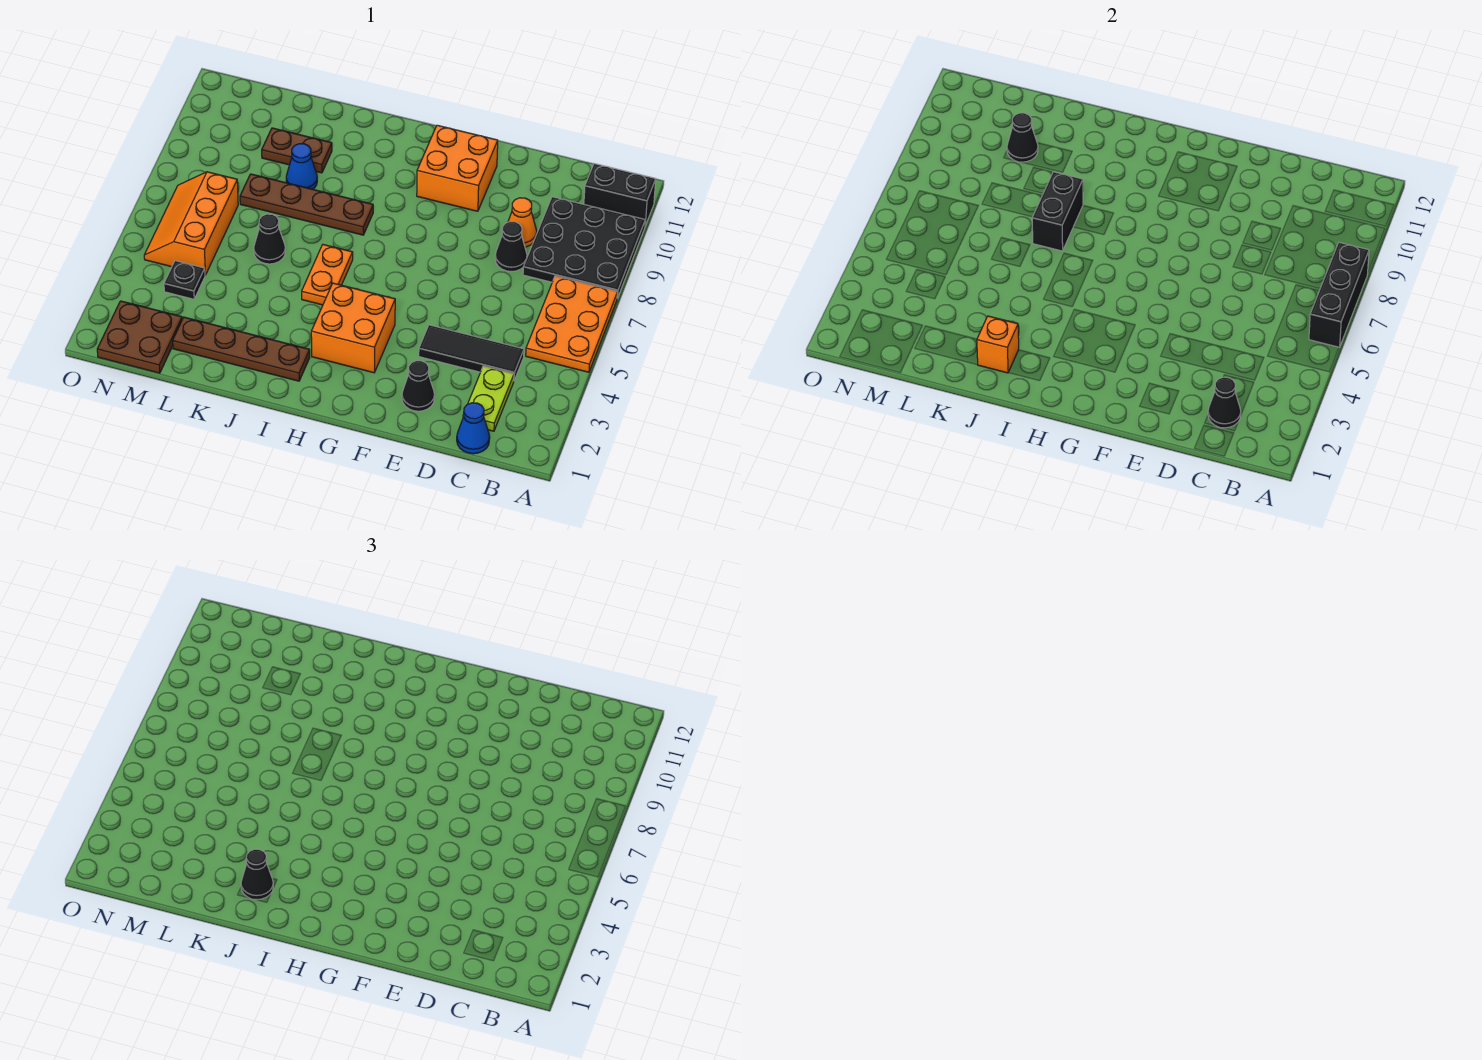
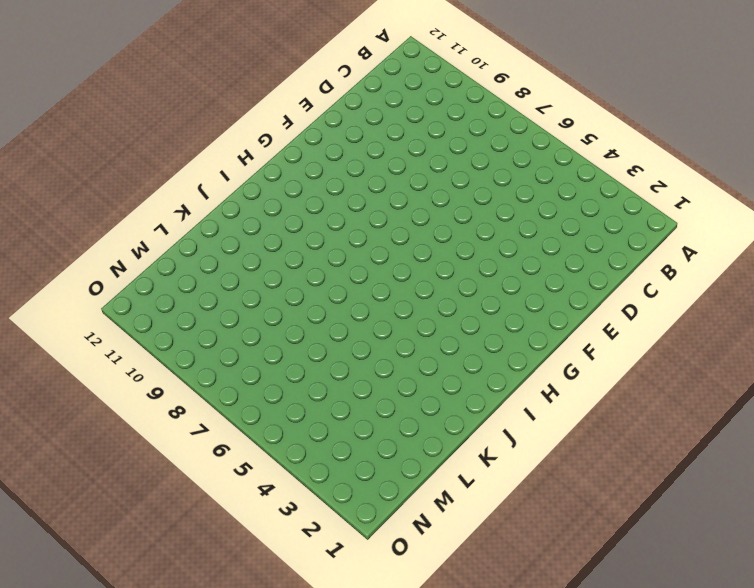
none -> orange 2x3 plate [526,276,618,372]
none -> black 3x3 plate [523,197,645,298]
none -> black 1x2 brick [584,164,656,226]

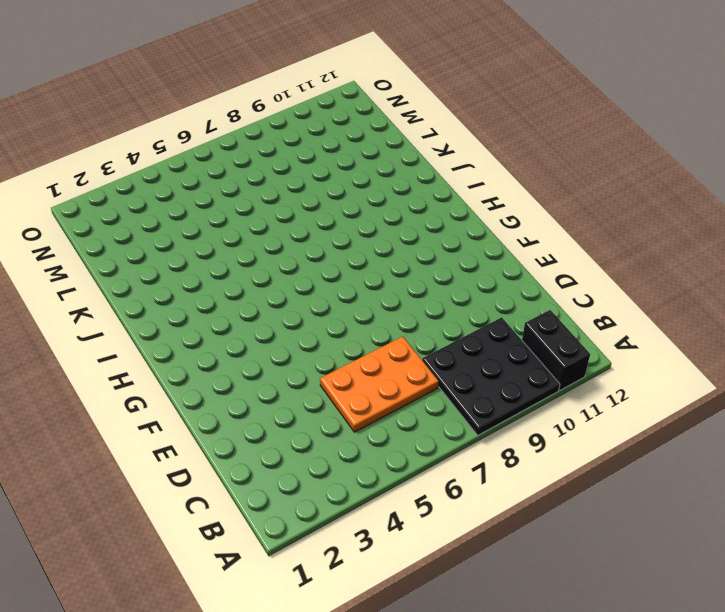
orange 2x3 plate [320,337,439,432] -> orange 2x3 plate moved to [526,276,618,372]
none -> blue 1x1 cone [457,403,490,454]
none -> lime 1x2 plate [463,366,514,431]
none -> black 1x3 tile [419,325,524,380]

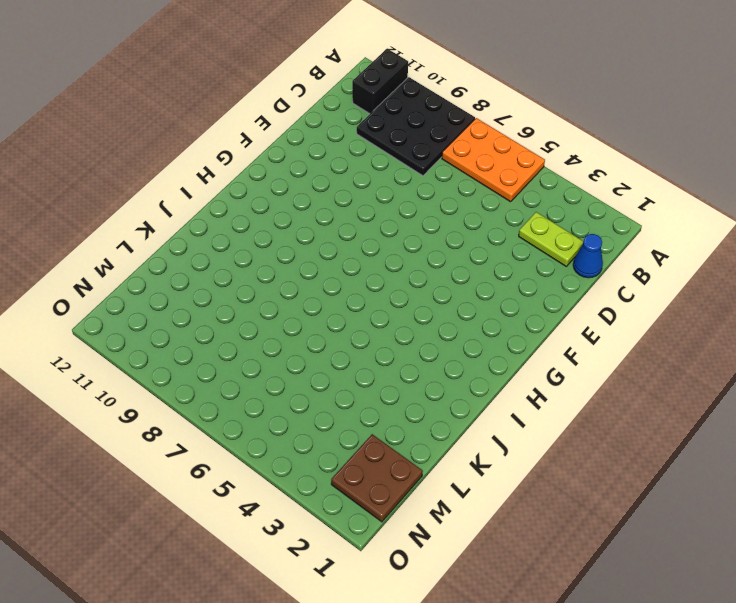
none -> black 1x3 tile [419,325,524,380]
none -> black 1x1 cone [495,222,527,272]
none -> orange 1x1 cone [508,198,537,247]

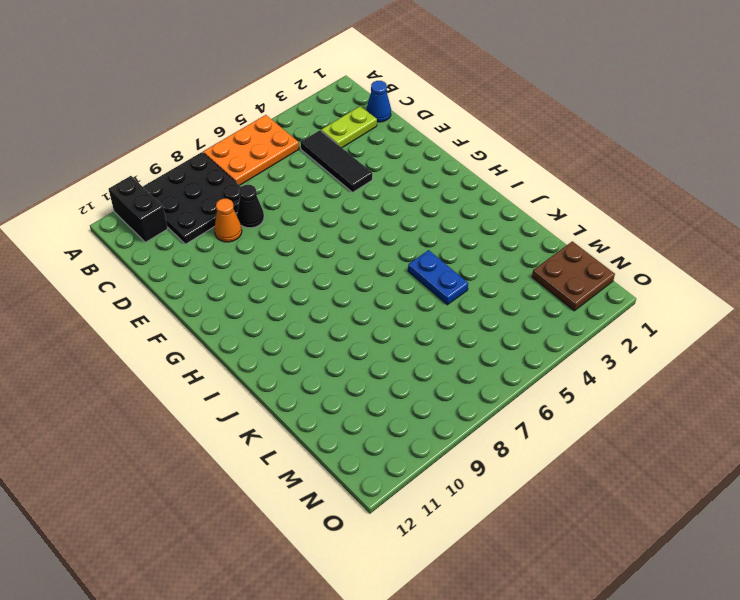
blue 1x2 plate [408,250,468,305] -> none
none -> black 1x1 cone [402,361,435,411]
none -> orange 2x2 brick [417,125,498,211]
none -> orange 2x2 brick [311,283,395,373]

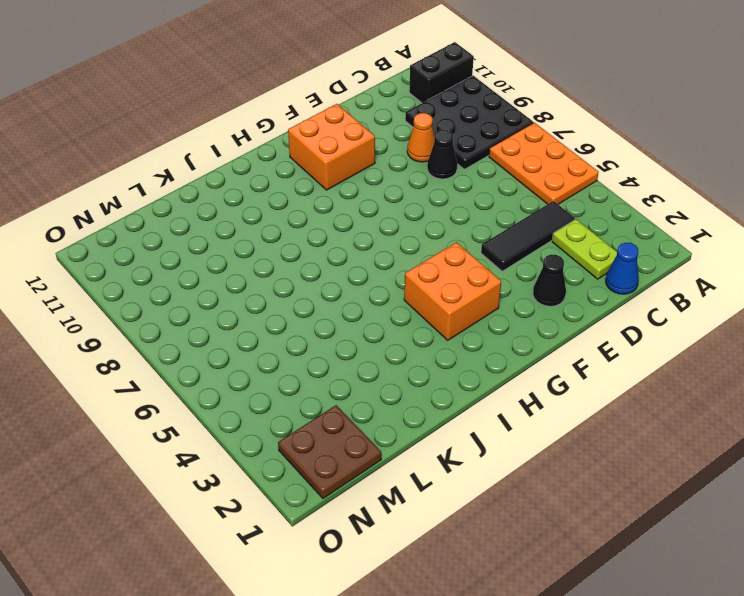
none -> brown 1x4 plate [173,317,310,381]
none -> orange 1x2 plate [302,245,353,305]
none -> brown 1x4 plate [240,174,373,235]

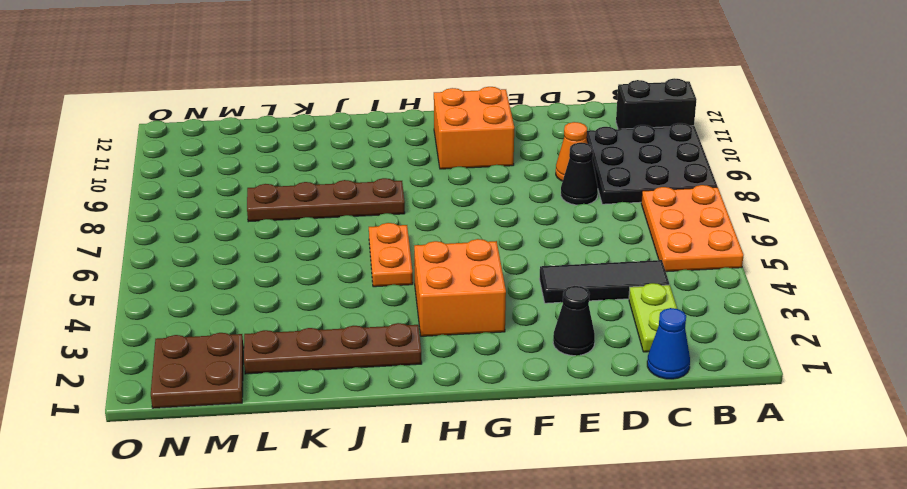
none -> black 1x1 cone [254,214,285,264]
none -> blue 1x1 cone [286,144,317,189]
none -> brown 1x2 plate [262,128,332,173]

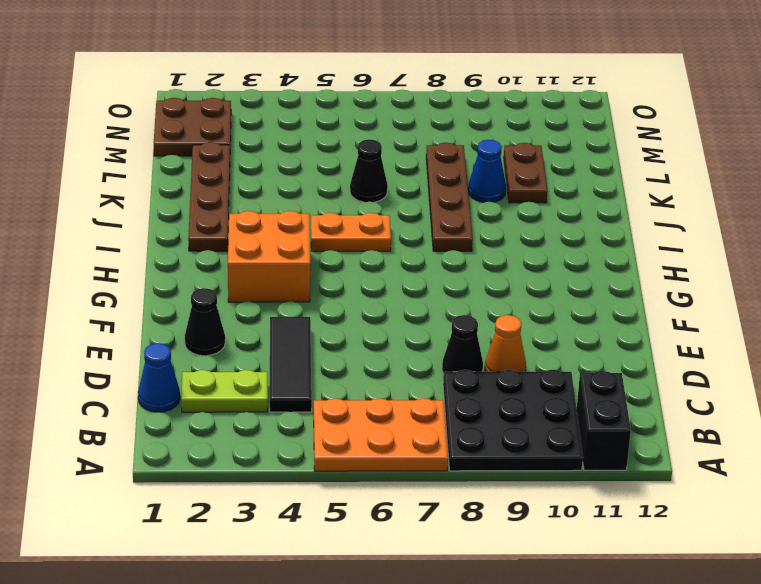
none -> orange 2x2 brick [417,125,498,211]
none -> black 1x1 plate [164,261,205,299]
none -> orange 2x3 slope [144,172,238,275]

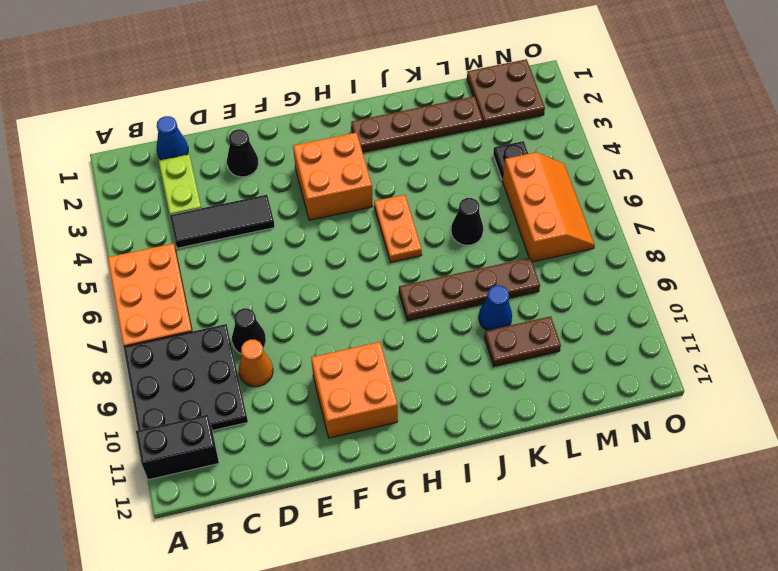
none -> black 1x3 brick [1309,242,1369,347]
none -> black 1x1 cone [1208,377,1241,428]
none -> orange 1x1 brick [977,316,1019,373]

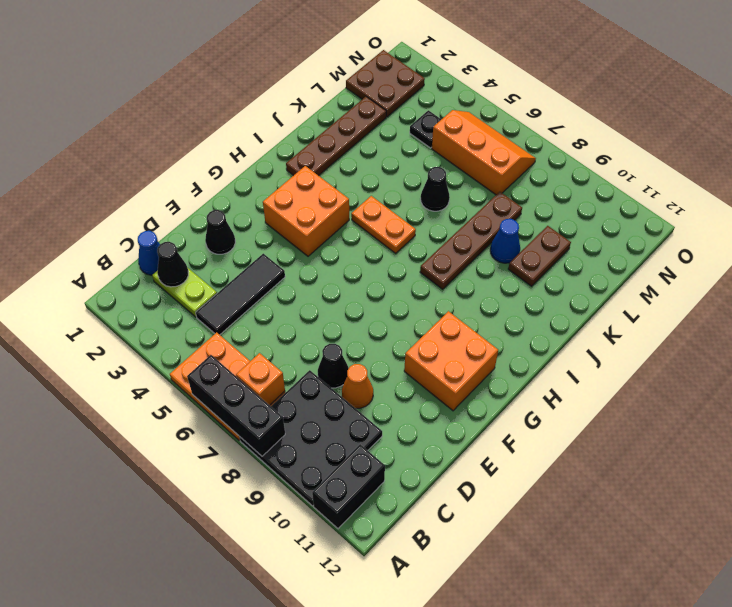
orange 1x1 brick [236,353,285,405] -> orange 1x1 brick moved to [977,316,1019,373]
none -> black 1x2 brick [1032,172,1083,251]
none -> black 1x1 cone [1007,113,1038,162]
none -> black 1x1 cone [241,849,273,900]

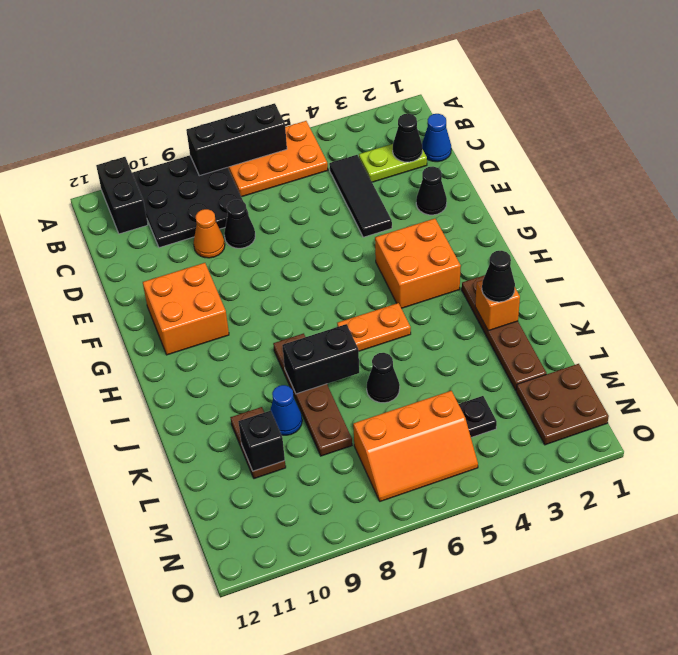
black 1x1 brick [238,410,285,471] -> black 1x1 cone [1007,113,1038,162]

